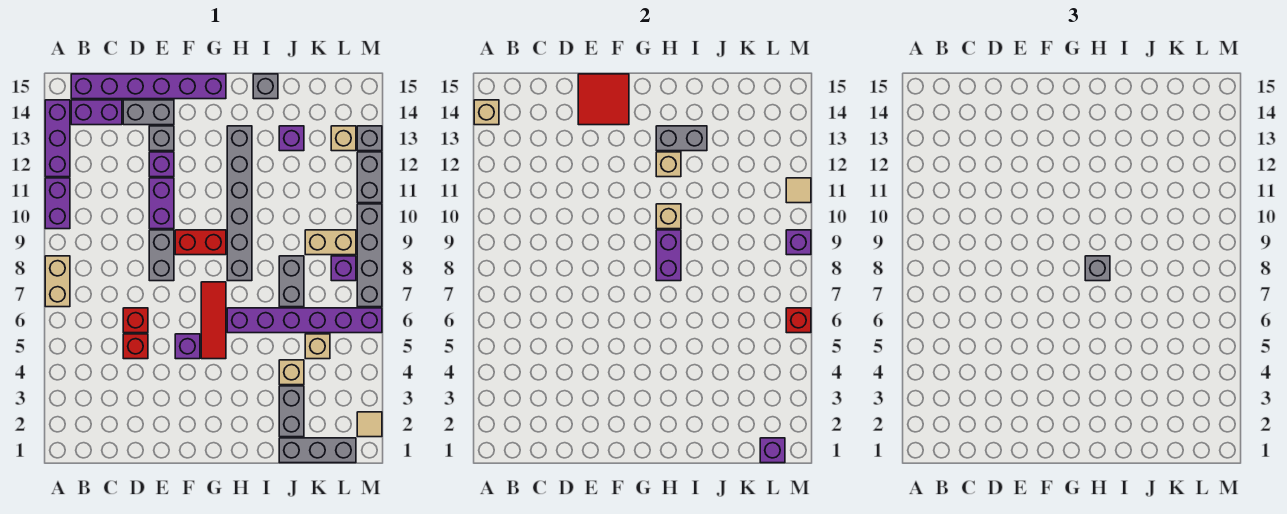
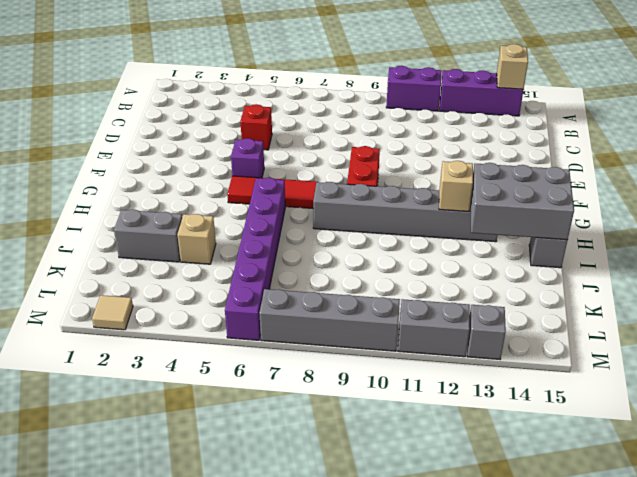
grey 2x3 brick [471,163,574,240] -> grey 1x2 brick [656,126,707,151]
none -> tan 1x2 brick [45,256,70,307]
none -> purple 1x2 brick [71,100,122,125]
none -> purple 1x6 brick [71,74,226,99]
none -> red 1x1 brick [123,308,148,333]

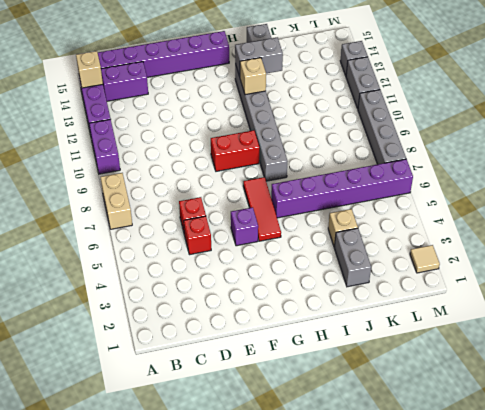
none -> grey 1x2 brick [123,100,174,125]
none -> grey 1x2 brick [149,230,174,281]
none -> purple 1x2 brick [149,178,174,229]
none -> purple 1x1 brick [149,152,174,177]

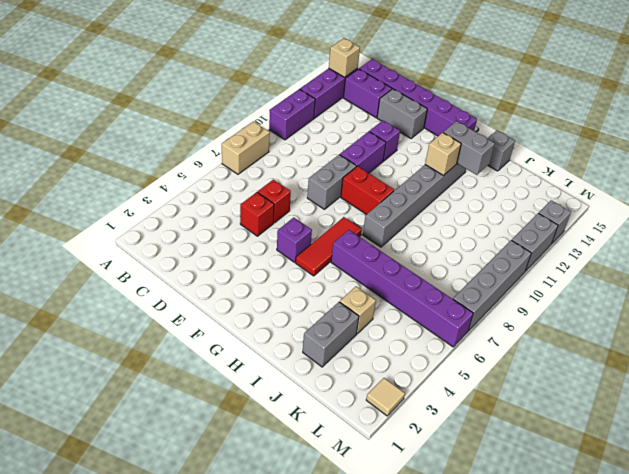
none -> grey 1x1 brick [149,126,174,151]
none -> grey 1x3 brick [279,438,356,463]
none -> grey 1x2 brick [279,256,304,307]
none -> purple 1x1 brick [279,126,304,151]

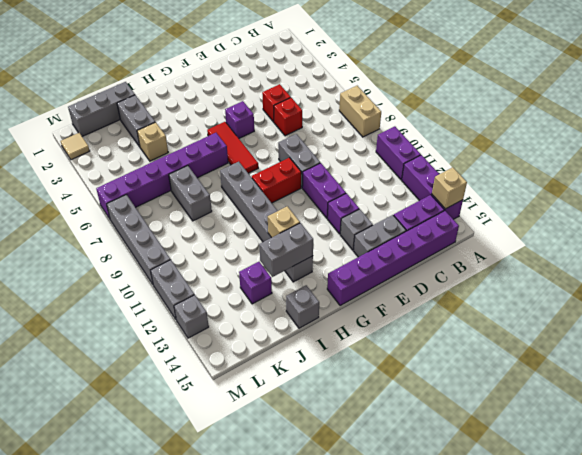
none -> tan 1x1 brick [305,334,330,359]
none -> tan 1x2 brick [305,230,356,255]
none -> purple 1x1 brick [331,256,356,281]
none -> tan 1x1 brick [331,126,356,151]

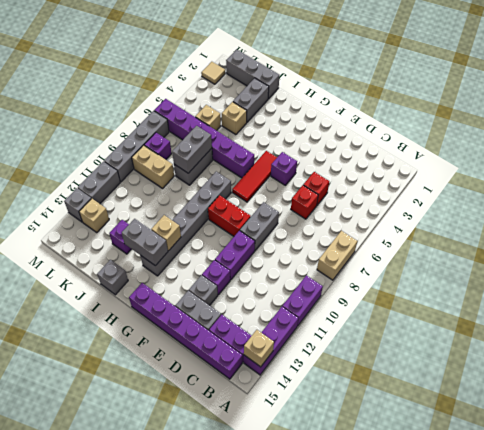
grey 1x2 brick [172,126,212,173] -> none
none -> red 2x2 tile [578,74,629,125]
none -> purple 1x2 brick [656,230,681,281]
none -> tan 1x1 brick [656,204,681,229]
none -> purple 1x1 brick [760,438,785,463]

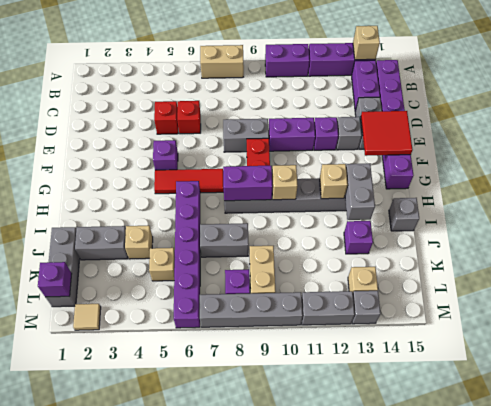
none -> red 1x1 brick [786,308,811,333]
none -> purple 1x1 brick [786,230,811,255]
none -> tan 1x1 tile [786,178,811,203]
none -> grey 1x1 brick [1085,256,1110,281]

